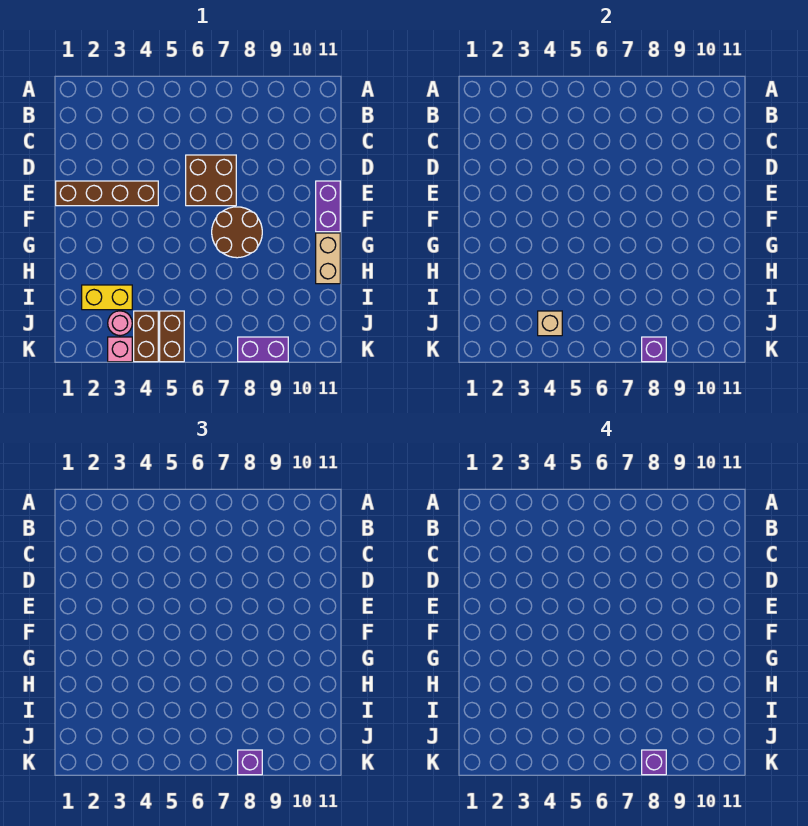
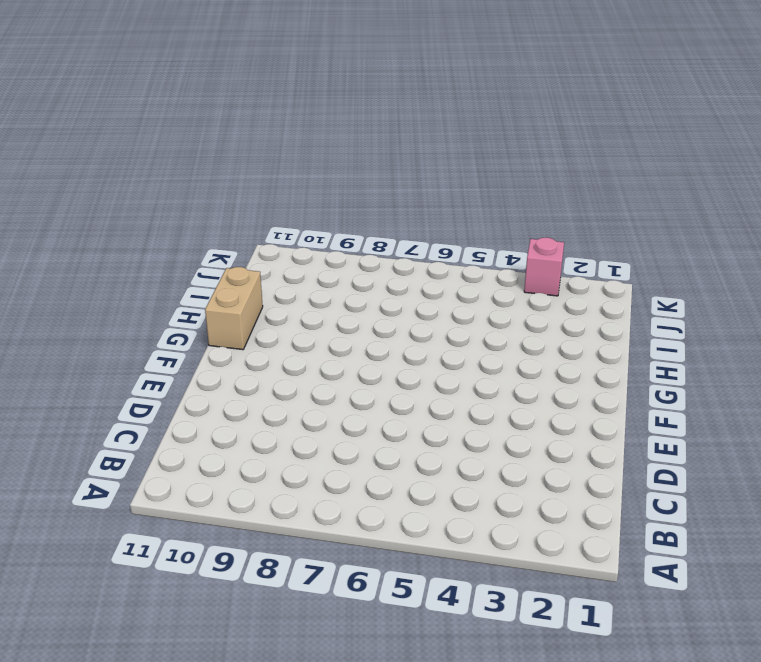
none -> brown 2x2 brick [186,155,236,206]
none -> brown 1x4 brick [56,181,158,206]
none -> purple 1x2 brick [316,181,340,232]

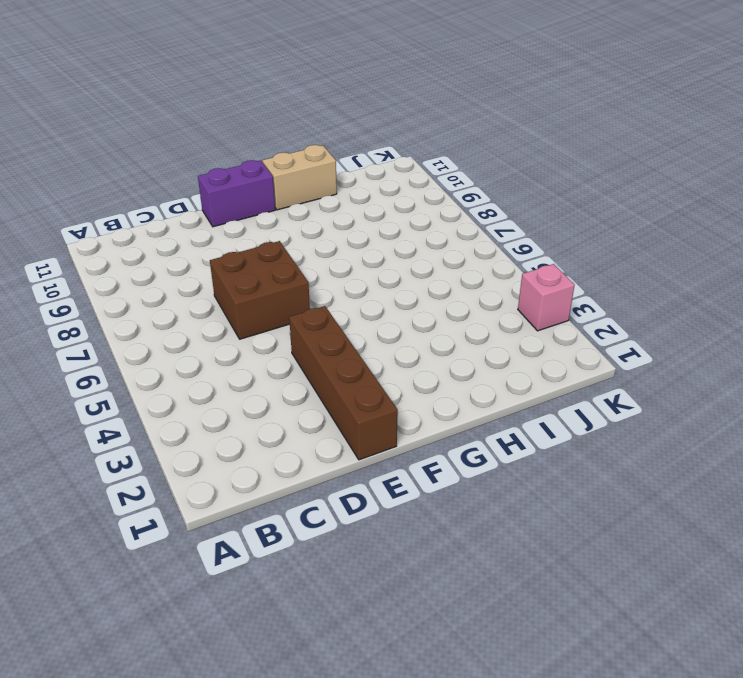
none -> brown 2x2 round brick [212,207,262,258]
none -> yellow 1x2 brick [82,285,132,310]
none -> pink 1x1 round brick [108,311,132,336]

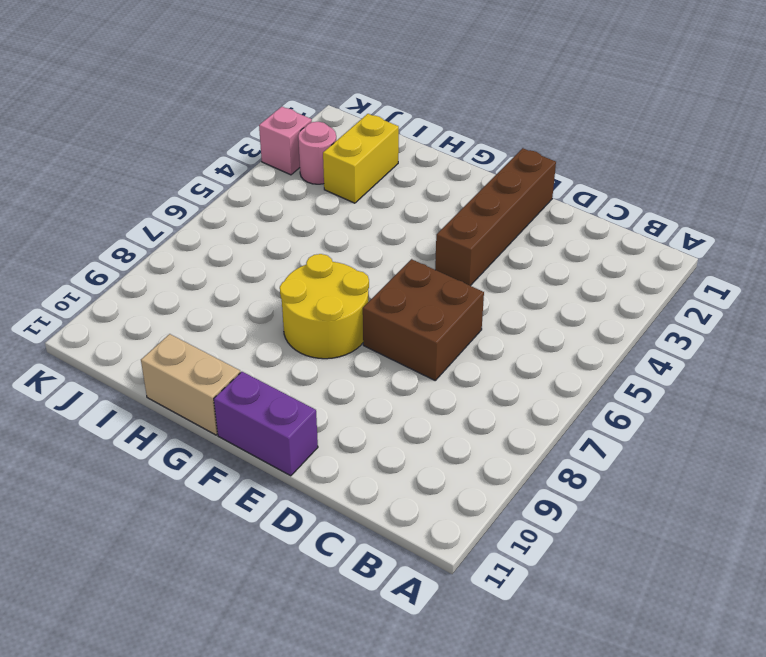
yellow 2x2 round brick [280,254,369,359] -> brown 2x2 round brick [212,207,262,258]
none -> brown 1x2 brick [134,311,158,362]
none -> brown 1x2 brick [160,311,184,362]
none -> purple 1x2 brick [238,337,288,362]

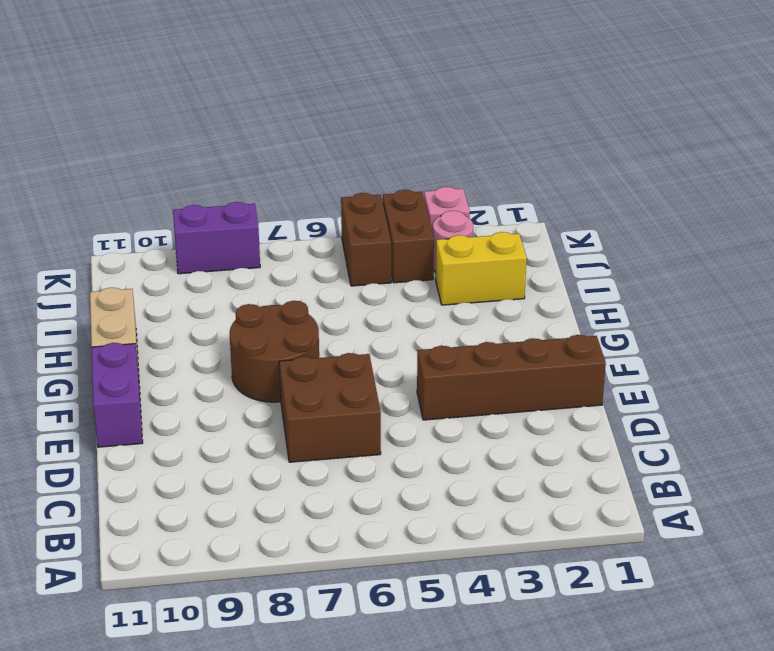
none -> tan 1x1 brick [538,311,562,336]
none -> purple 1x1 brick [642,337,666,362]
none -> purple 1x1 brick [238,750,262,775]

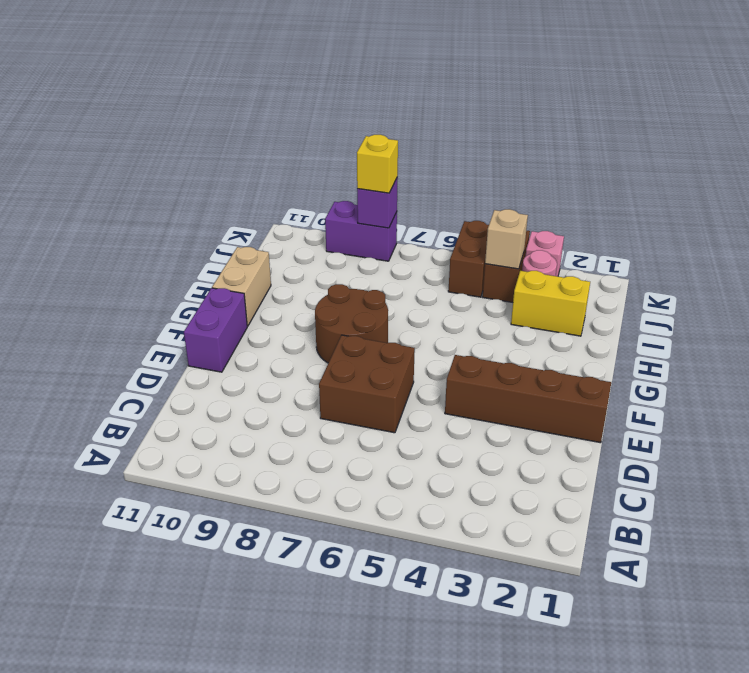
yellow 1x1 brick [357,135,398,193] -> purple 1x1 brick [238,750,262,775]
none -> purple 1x1 brick [642,750,666,775]

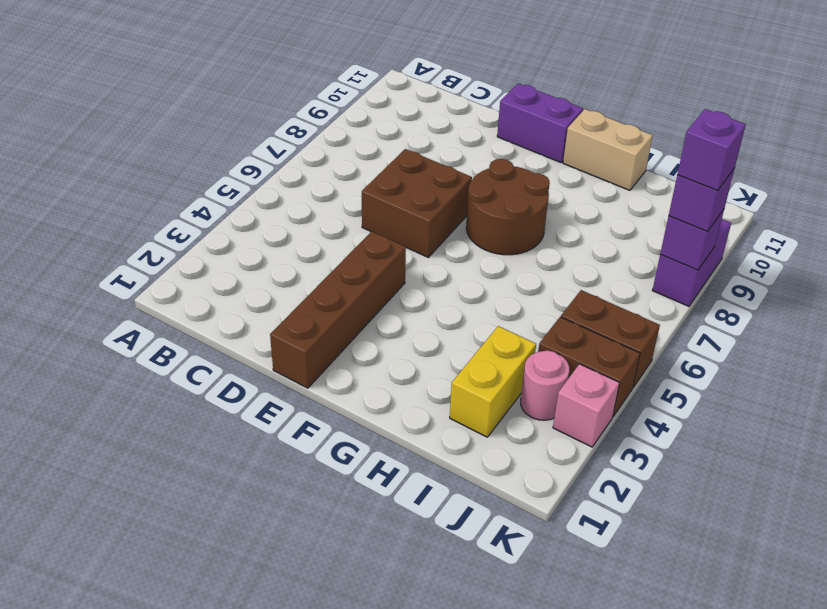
none -> tan 1x1 brick [538,311,562,336]

